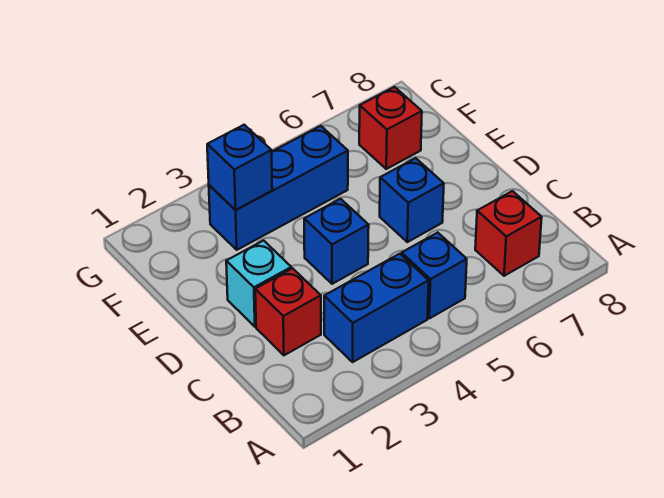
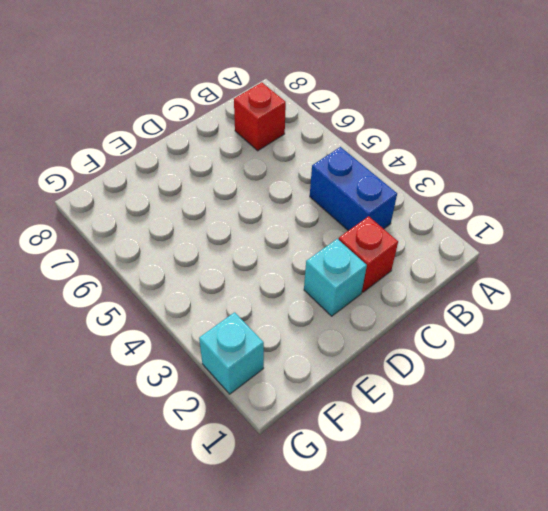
cyan 1x1 brick [199,312,264,394] -> none
none -> blue 1x1 brick [402,233,467,318]
none -> blue 1x1 brick [304,199,369,284]

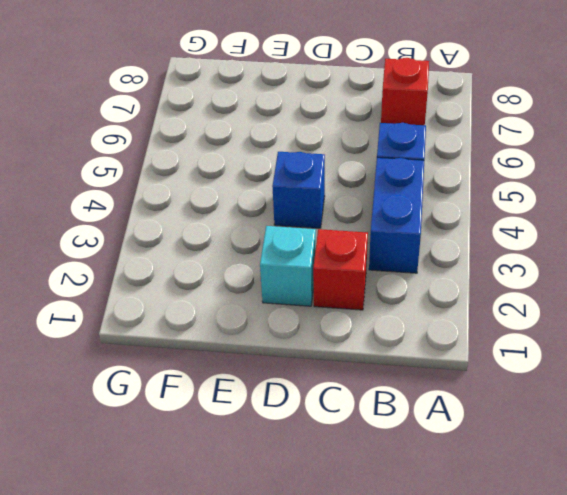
none -> blue 1x1 brick [380,158,444,242]
none -> blue 1x3 brick [209,126,348,250]

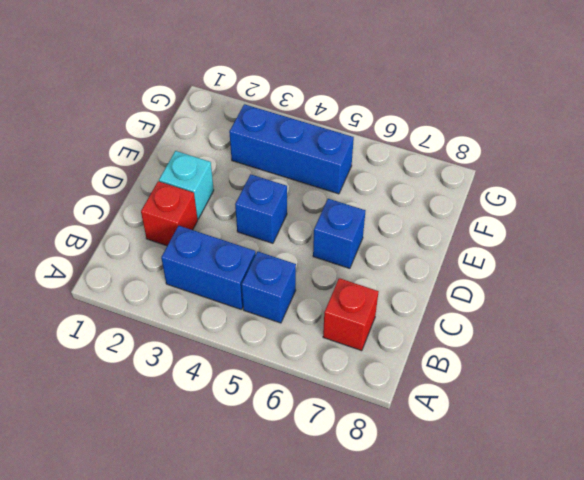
none -> red 1x1 brick [359,87,422,169]
none -> blue 1x1 brick [207,125,272,210]

